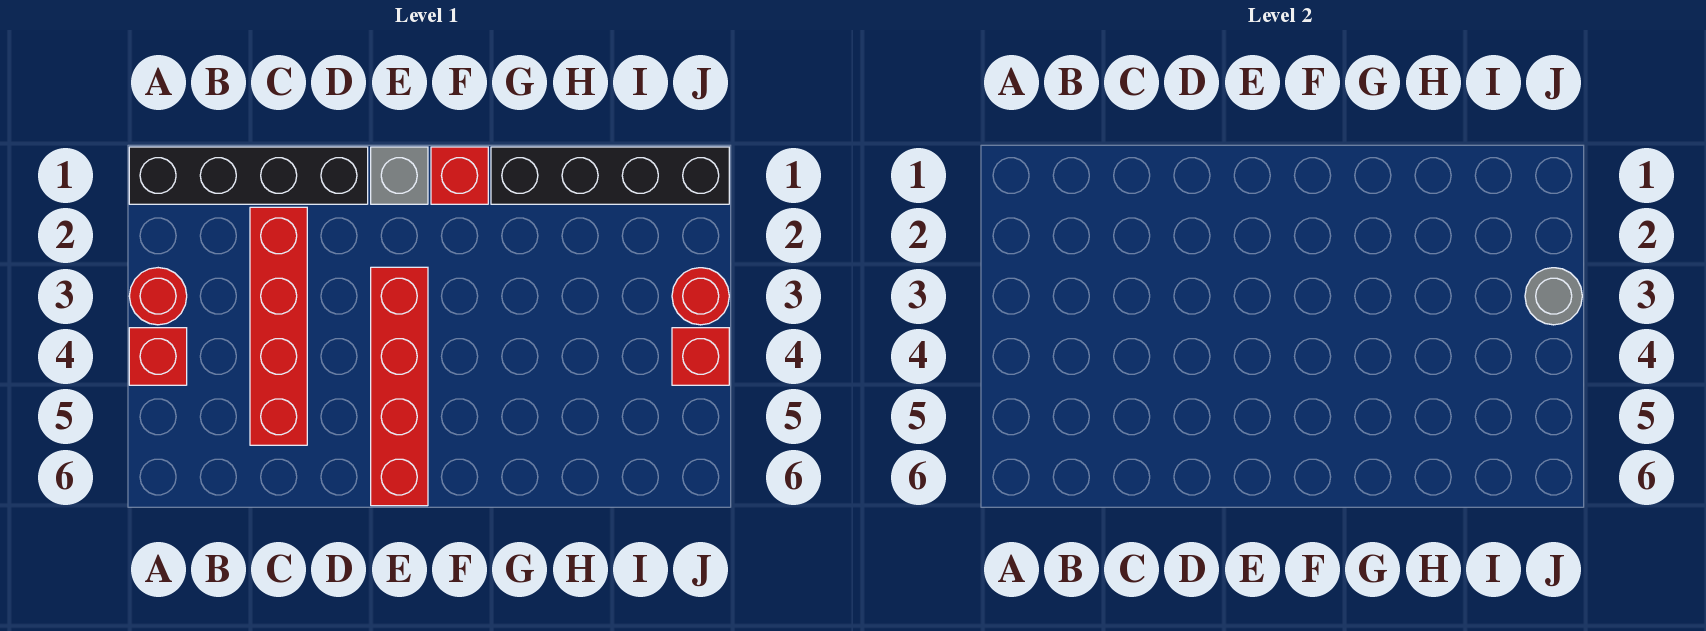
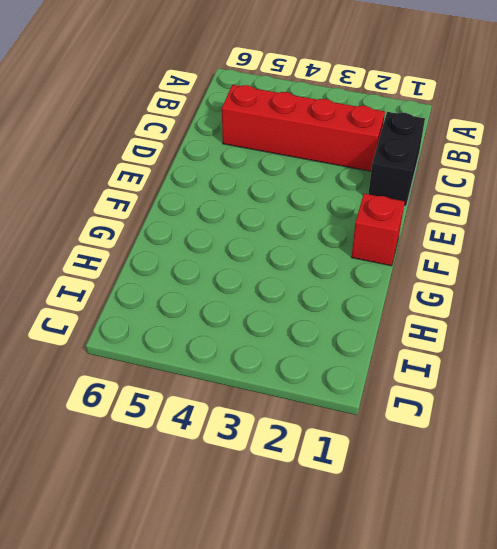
black 1x2 brick [368,112,425,206] -> black 1x4 brick [129,147,368,204]
none -> red 1x1 round brick [129,268,187,325]
none -> red 1x1 brick [129,328,187,385]

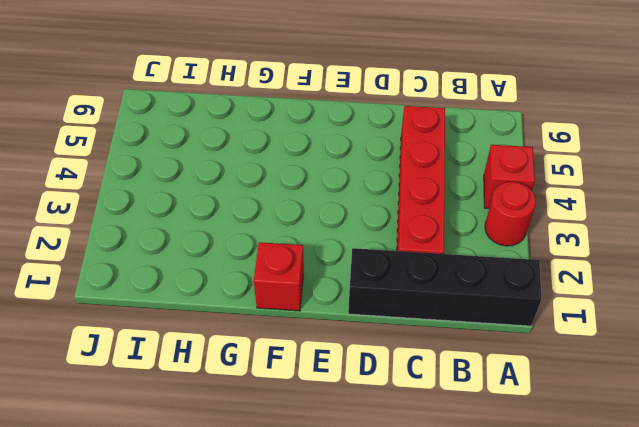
none -> grey 1x1 brick [371,147,428,204]
none -> red 1x4 brick [371,267,428,506]

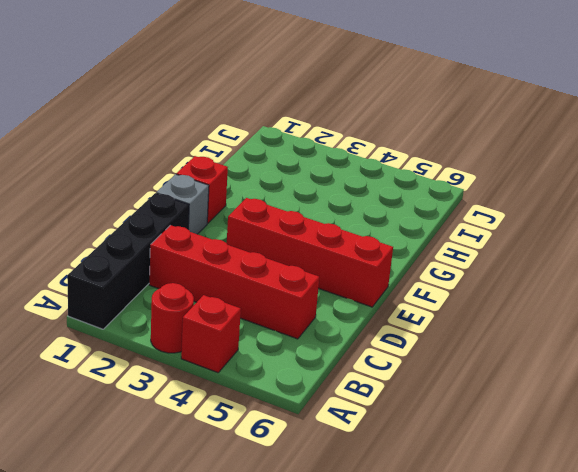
none -> black 1x4 brick [491,147,729,204]
none -> red 1x1 round brick [672,268,729,325]

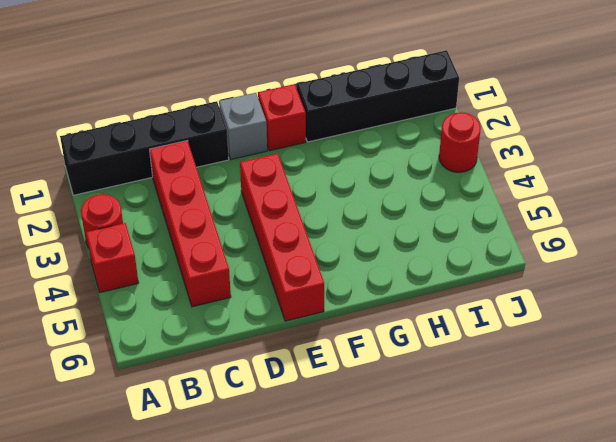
none -> red 1x1 brick [672,328,729,385]
none -> grey 1x1 round brick [1525,268,1582,325]

